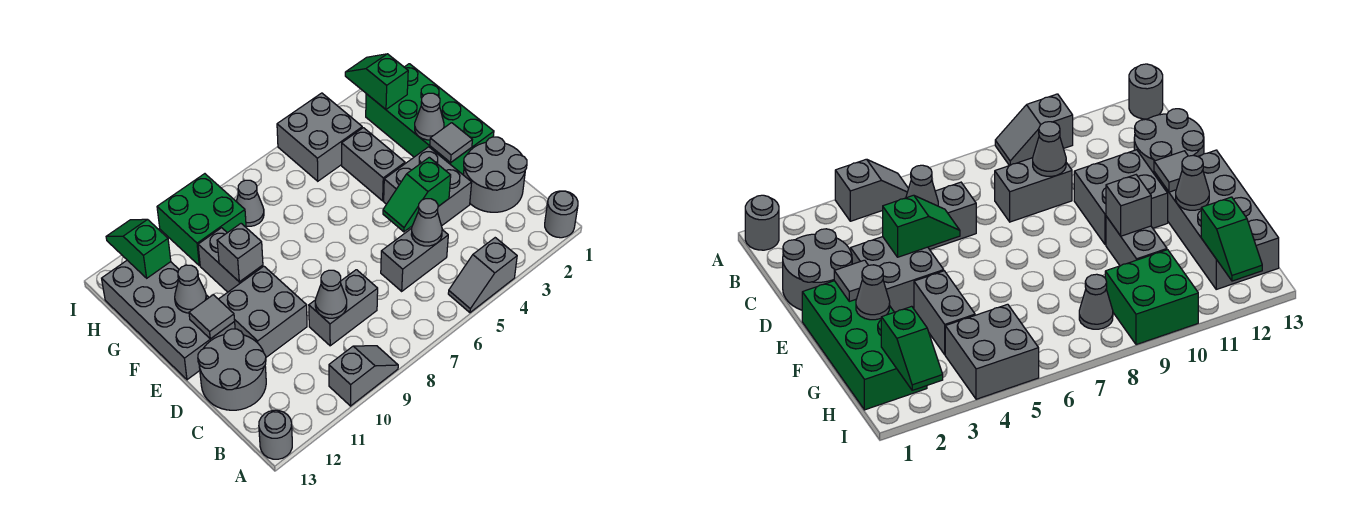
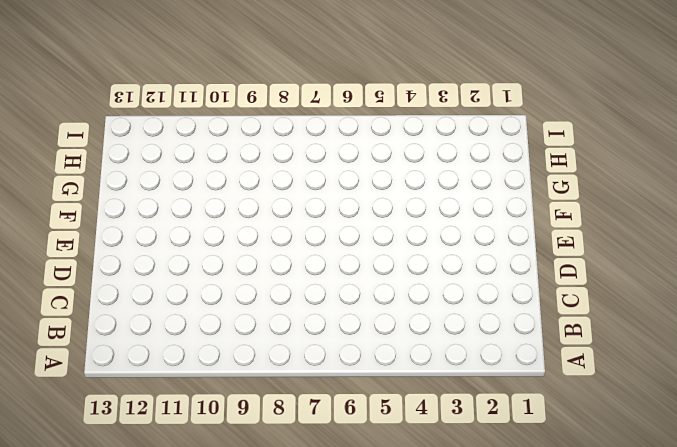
none -> grey 1x1 round brick [545,191,578,238]
none -> grey 1x2 slope [448,238,517,313]
none -> grey 1x2 slope [329,346,398,406]

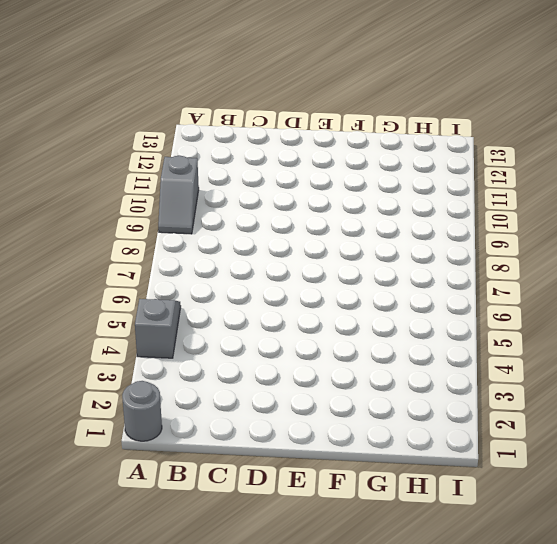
none -> grey 1x1 round brick [259,410,292,459]
none -> grey 2x2 round brick [464,137,527,212]
none -> grey 1x2 brick [381,228,448,291]

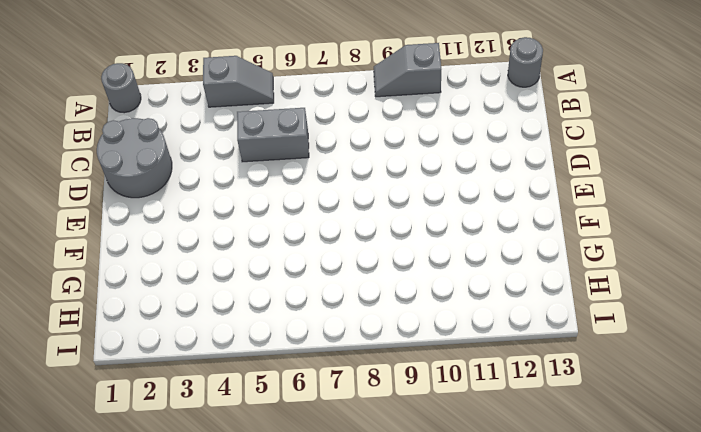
none -> grey 1x2 brick [309,270,378,346]
none -> grey 2x2 round brick [198,329,266,410]
none -> grey 2x2 brick [384,147,472,226]

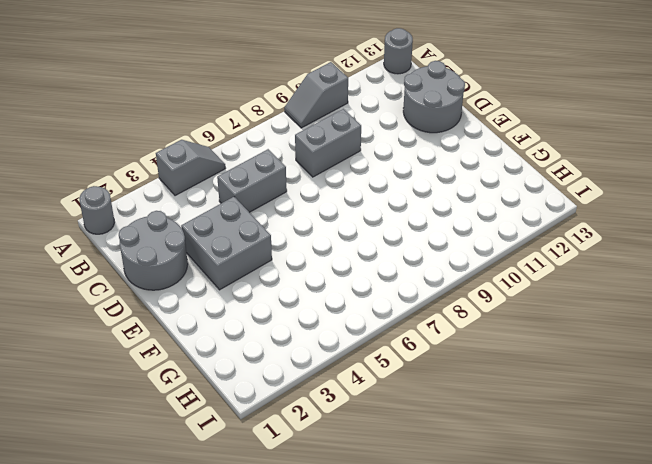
none -> grey 2x2 brick [219,266,307,357]
none -> green 2x4 brick [366,64,494,175]
none -> grey 2x4 brick [102,260,235,380]

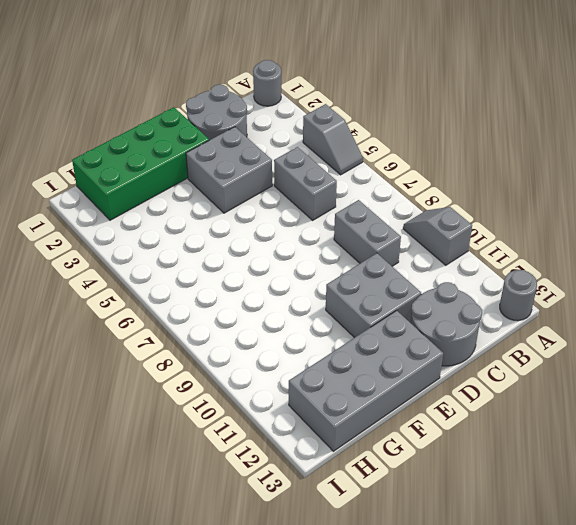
none -> grey 1x2 brick [342,128,405,201]
none -> grey 1x2 brick [198,228,263,292]
none -> grey 2x2 brick [277,93,362,181]

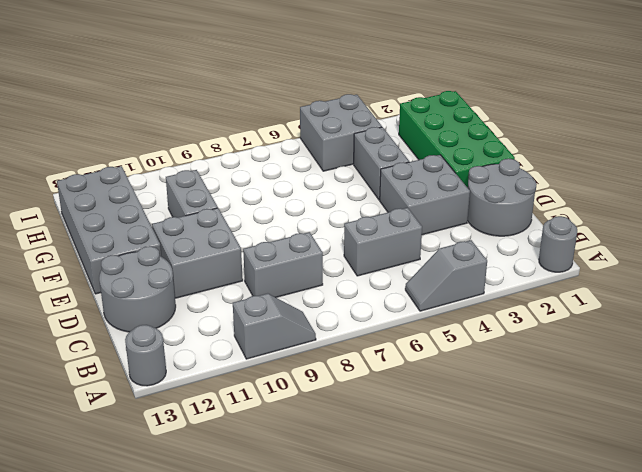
none -> grey 1x1 cone [236,180,264,226]
none -> green 2x2 brick [157,174,246,266]
none -> grey 1x1 cone [411,199,442,246]

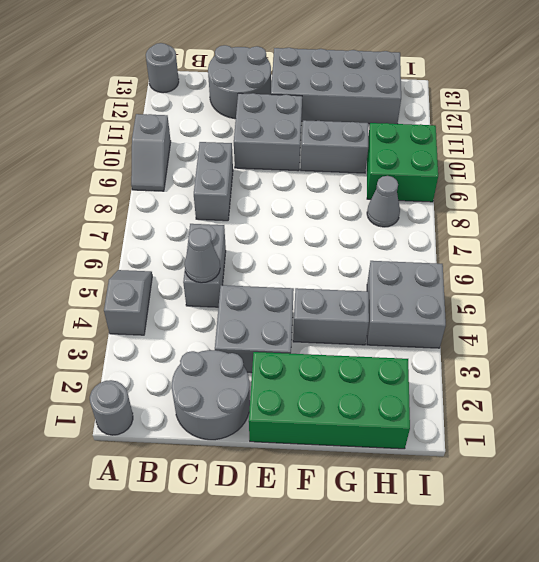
none -> grey 1x1 cone [315,270,347,318]
none -> green 1x2 slope [383,157,451,232]
none -> grey 1x1 tile [430,123,472,163]

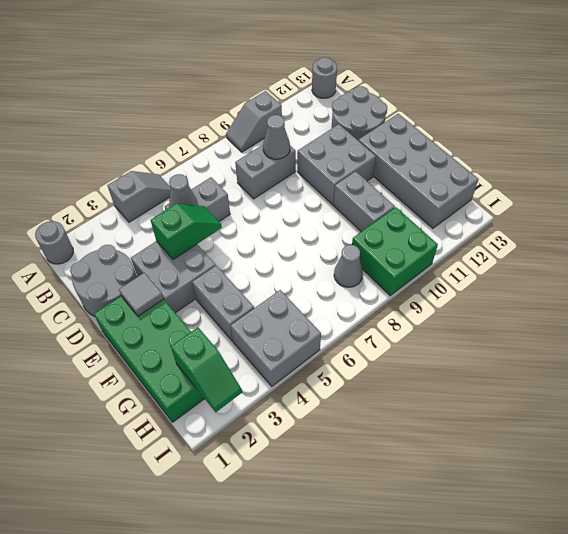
none -> grey 1x1 tile [189,295,235,339]
none -> grey 1x1 cone [415,93,444,140]
none -> grey 1x1 brick [217,224,263,282]

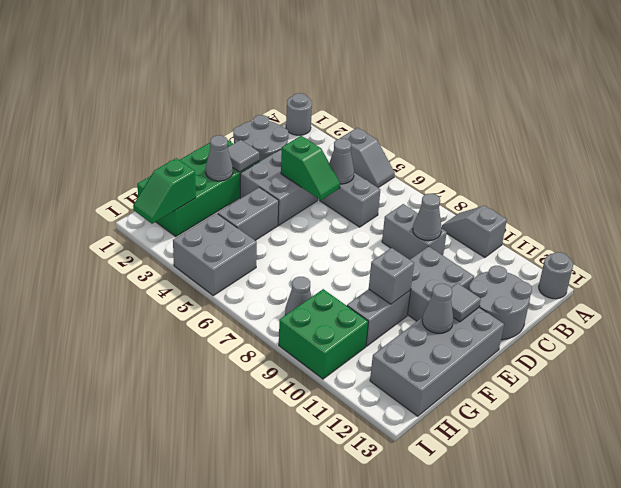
none -> green 1x2 slope [106,219,171,278]

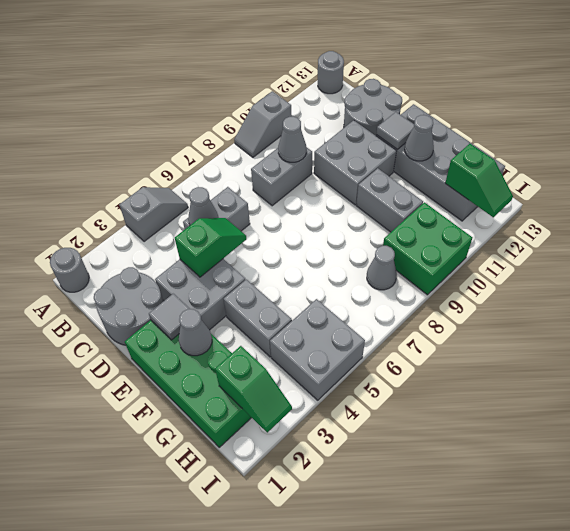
none -> grey 1x1 brick [217,224,263,282]

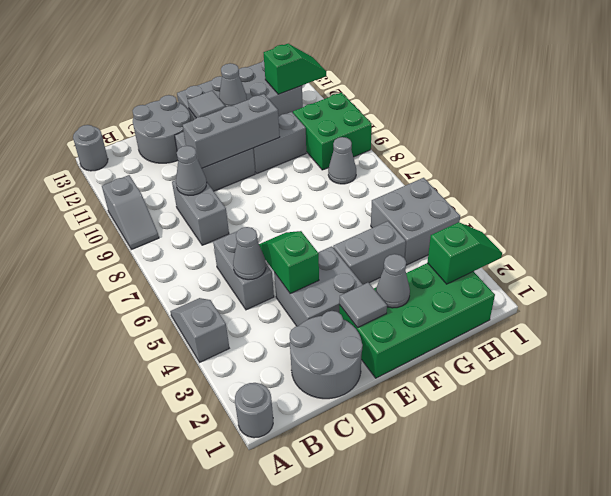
grey 1x3 brick [183,94,280,168] -> grey 1x1 brick [217,224,263,282]

